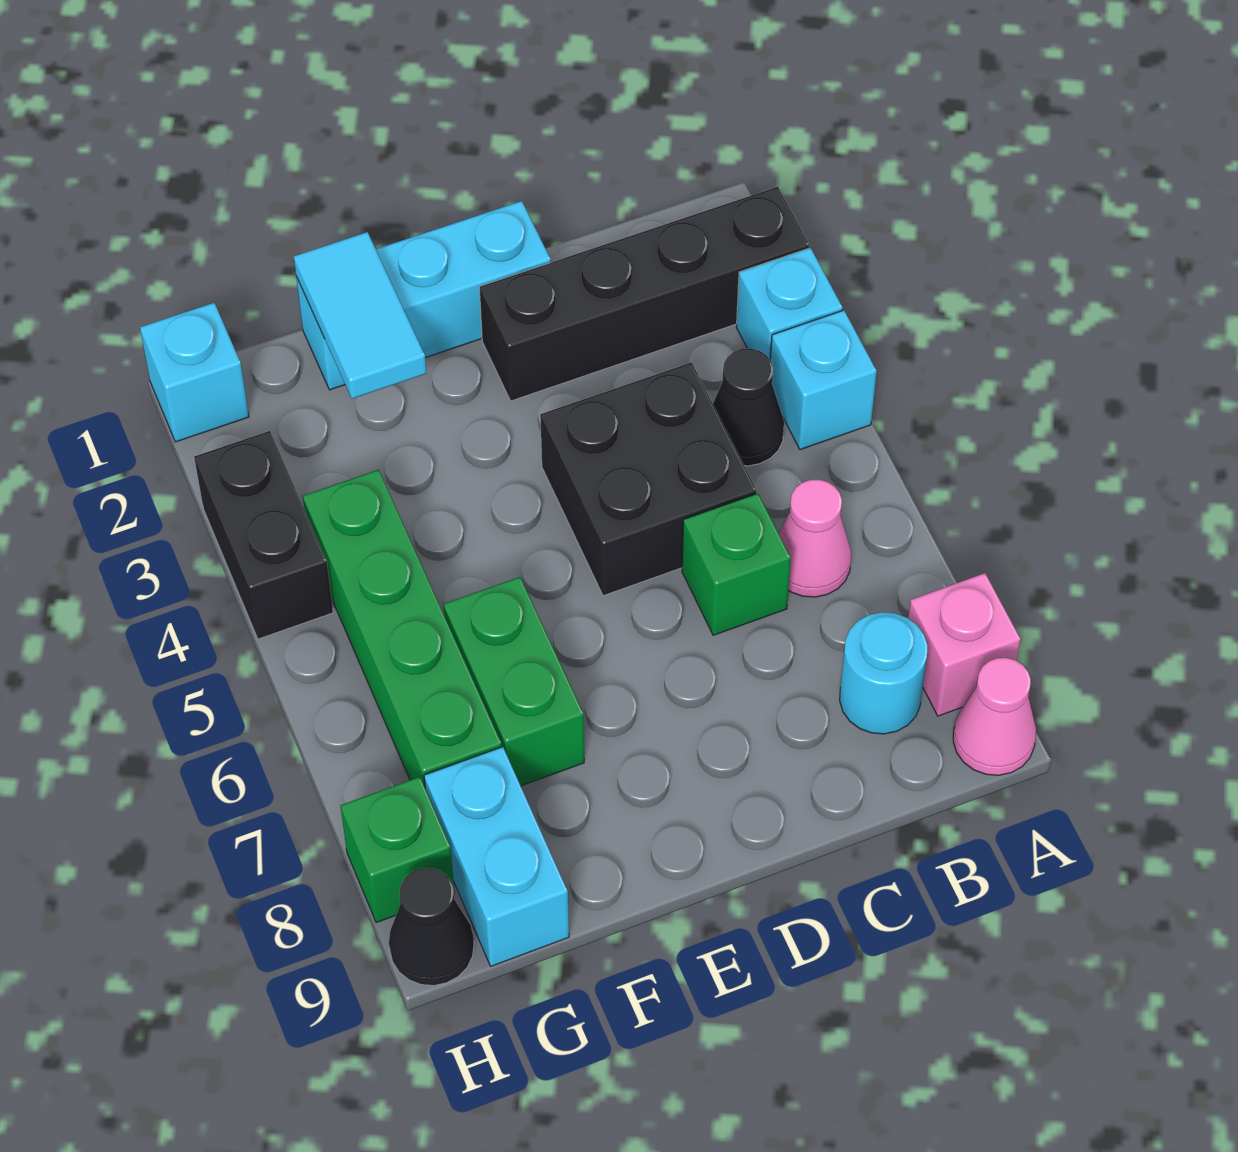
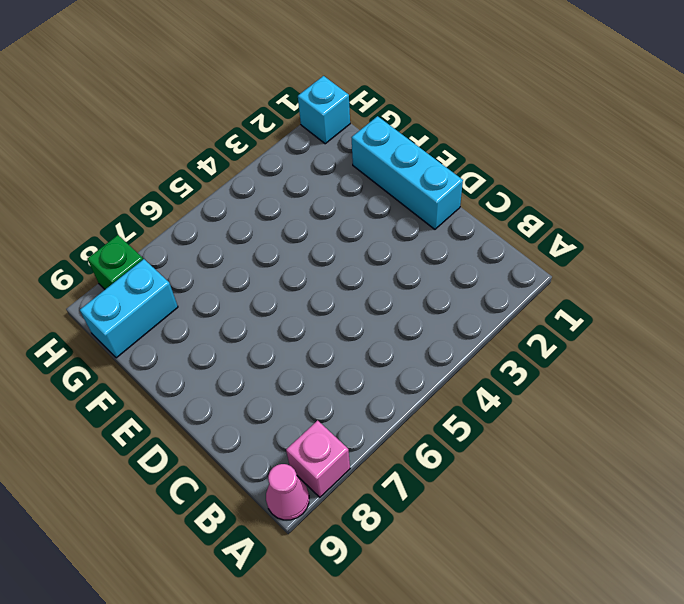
none -> black 1x4 brick [479,187,809,401]
none -> cyan 1x1 brick [737,248,843,359]
none -> cyan 1x1 brick [770,310,877,450]

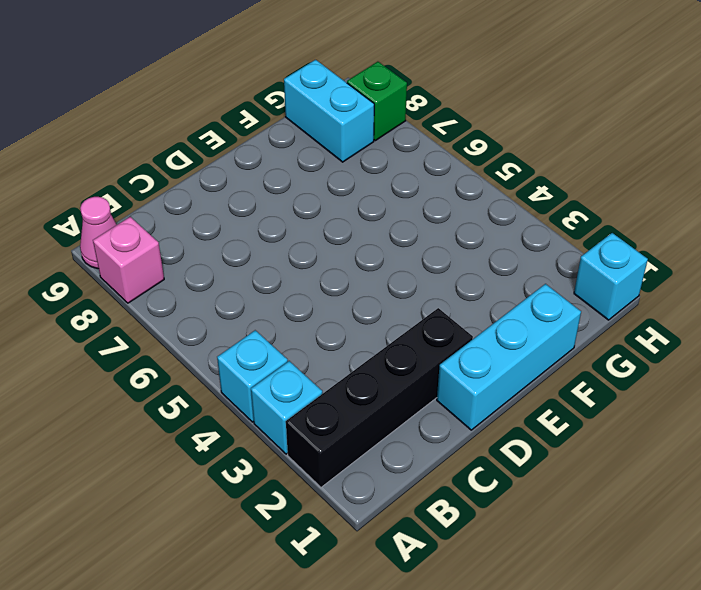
none -> black 1x1 cone [713,348,784,466]
none -> pink 1x1 cone [779,479,851,597]
none -> cyan 1x1 round brick [840,612,928,734]

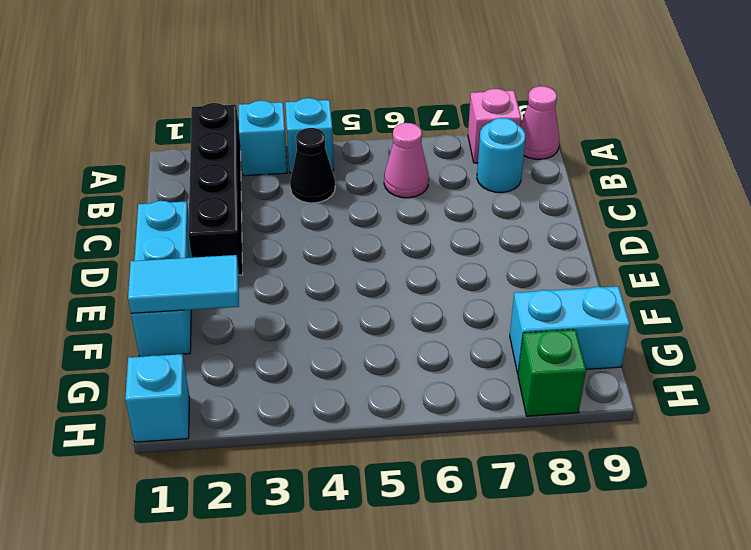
none -> black 2x2 brick [540,362,756,596]
none -> green 1x1 brick [682,493,791,635]
none -> green 1x2 brick [444,577,584,786]

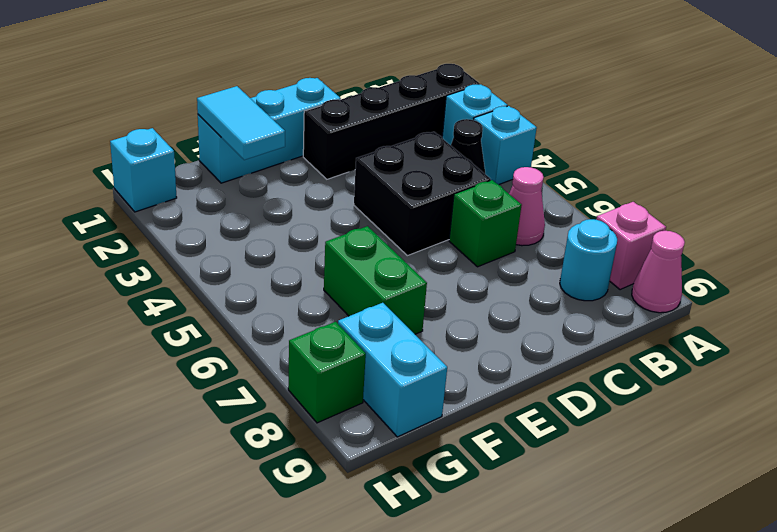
none -> green 1x4 brick [303,470,502,787]
none -> black 1x2 brick [194,431,333,639]
none -> black 1x1 cone [389,868,474,986]

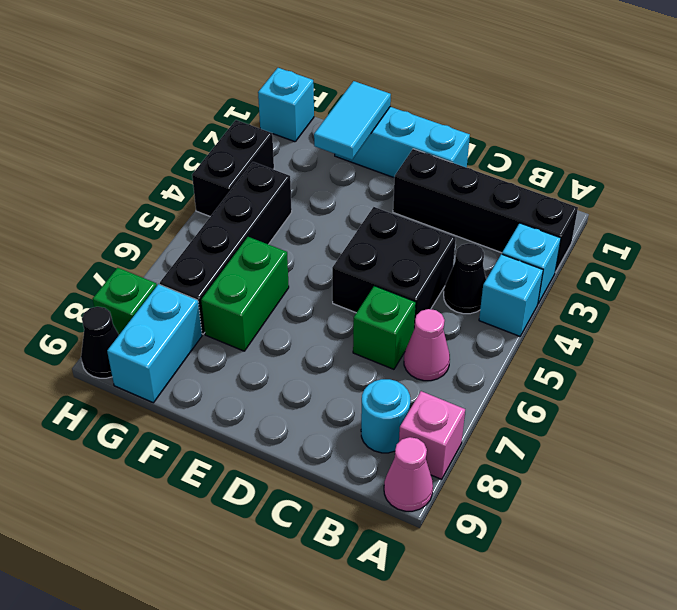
black 1x4 brick [160,162,292,334] -> green 1x4 brick [303,470,502,787]

